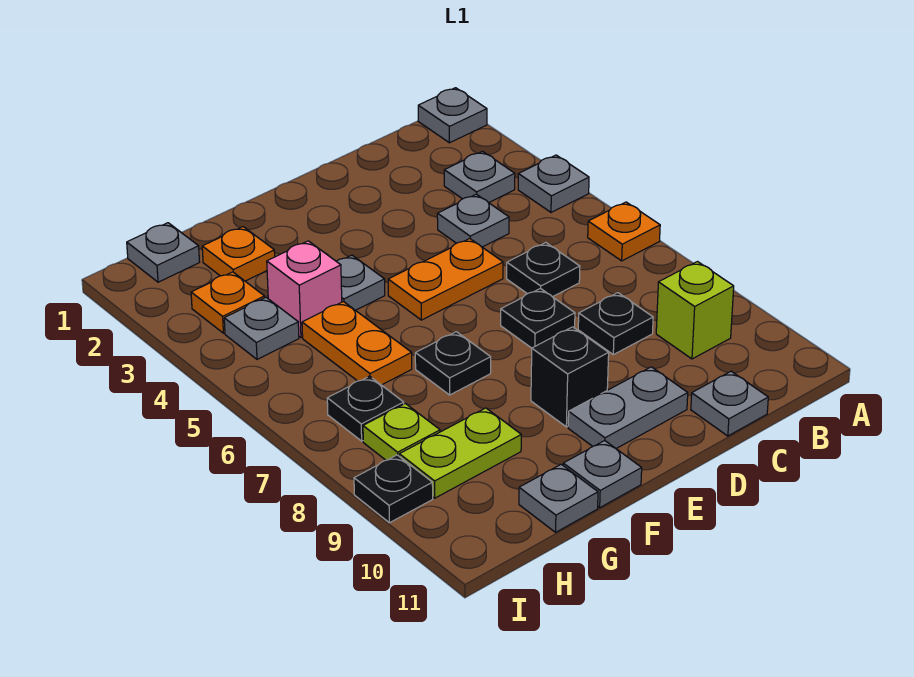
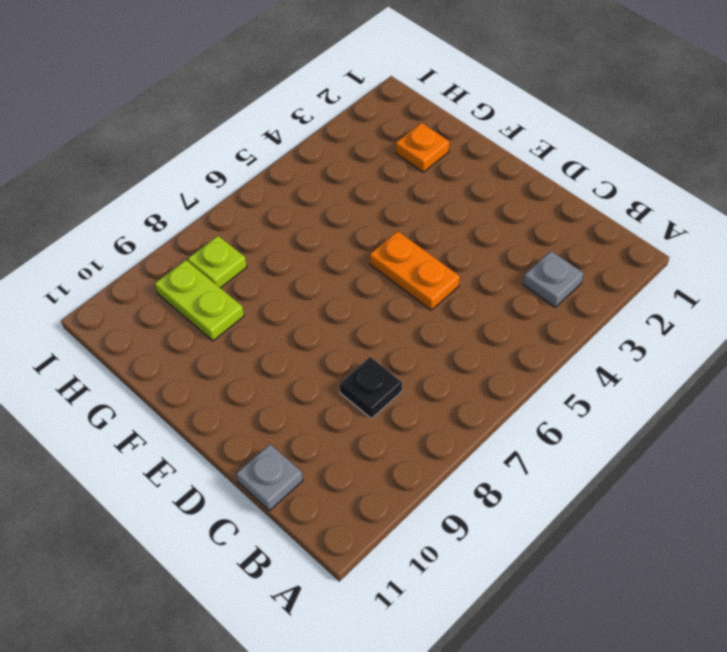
none -> grey 1x1 plate [418,88,487,143]
none -> grey 1x1 plate [518,155,589,212]
none -> orange 1x1 plate [588,202,660,261]

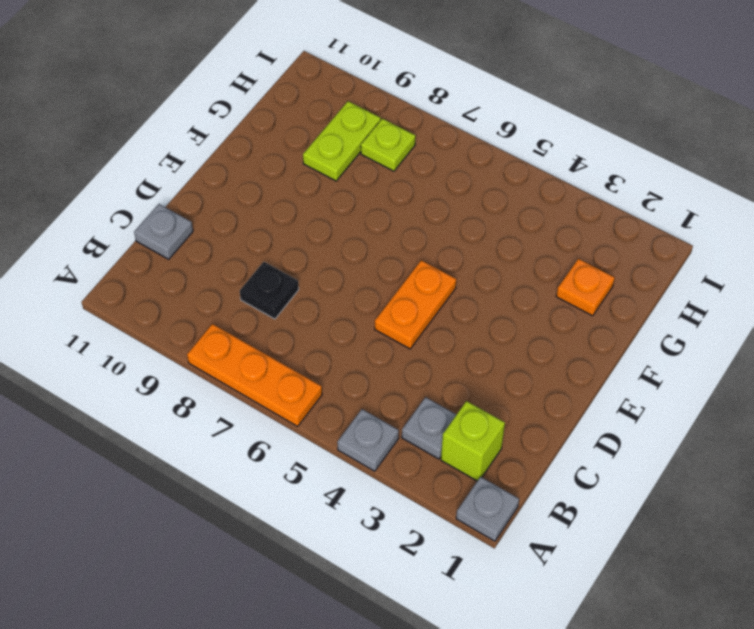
orange 1x3 plate [187,324,322,426] -> orange 1x1 plate [588,202,660,261]
lime 1x1 brick [441,401,505,481] -> lime 1x1 brick moved to [656,262,734,359]
none -> grey 1x1 plate [437,194,509,247]
none -> black 1x1 plate [507,243,580,297]
none -> black 1x1 plate [501,288,575,348]

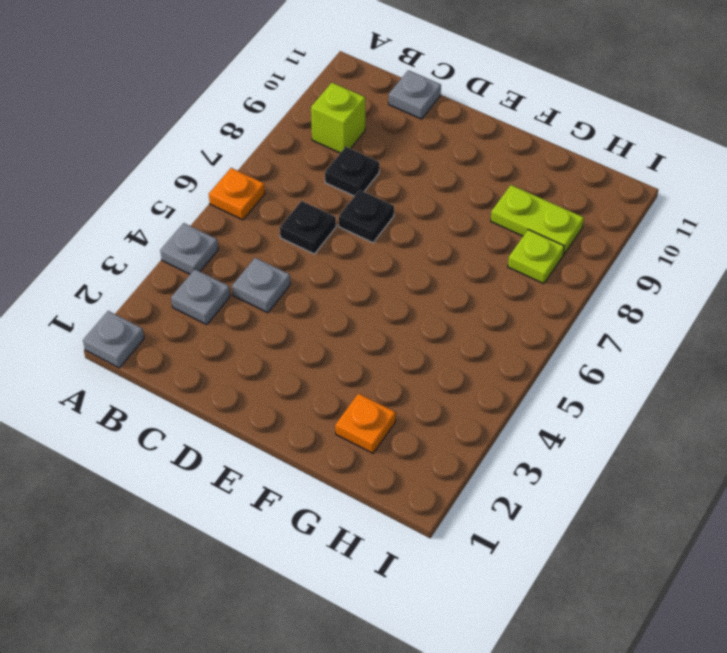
none -> orange 1x2 plate [388,239,503,320]
none -> grey 1x2 plate [568,367,688,448]
none -> black 1x1 brick [531,327,609,427]

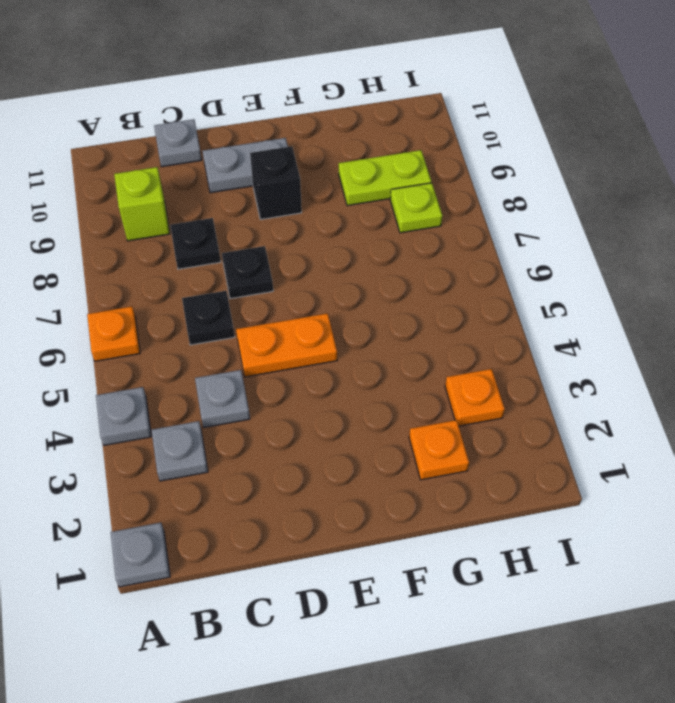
none -> grey 1x1 plate [336,255,385,310]
none -> black 1x1 plate [415,332,491,395]
none -> grey 1x1 plate [563,440,642,508]

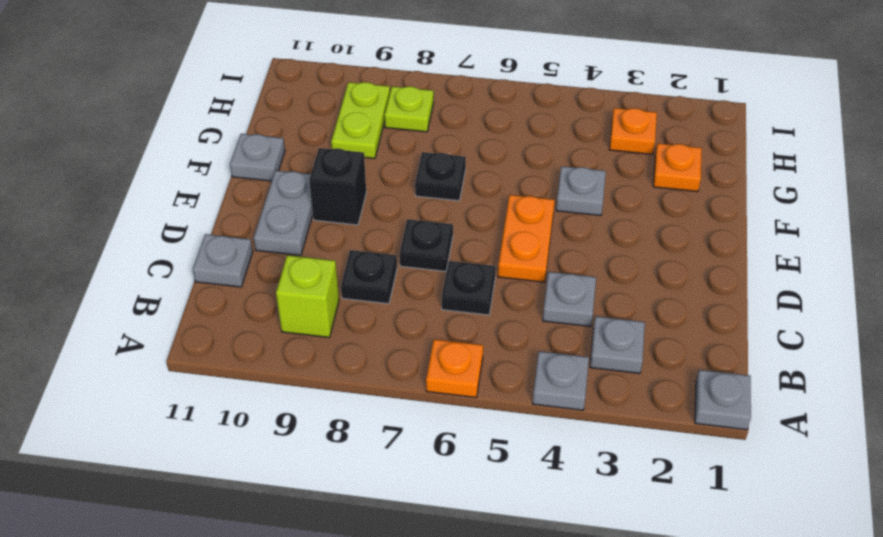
none -> pink 1x1 brick [267,241,342,337]
none -> orange 1x2 plate [302,302,412,385]
none -> grey 1x1 plate [519,464,598,532]

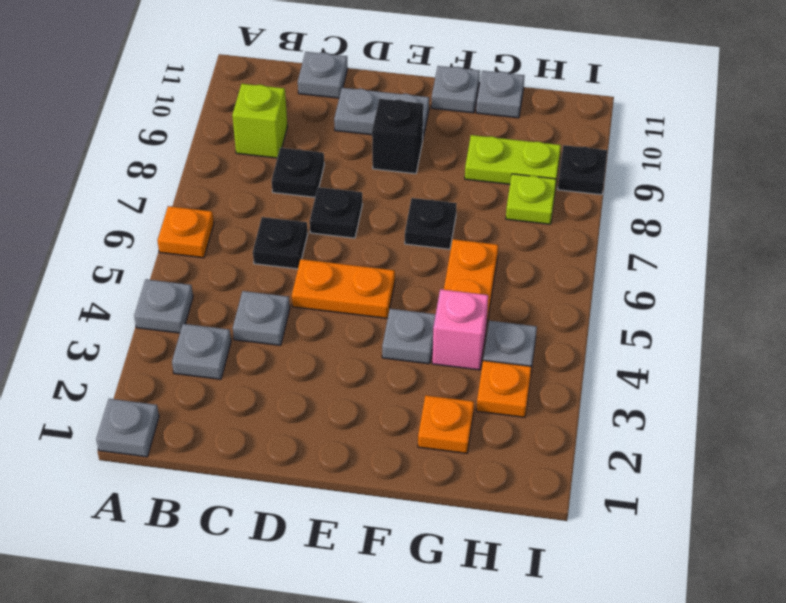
none -> grey 1x1 plate [127,223,199,282]
none -> black 1x1 plate [327,376,404,441]

